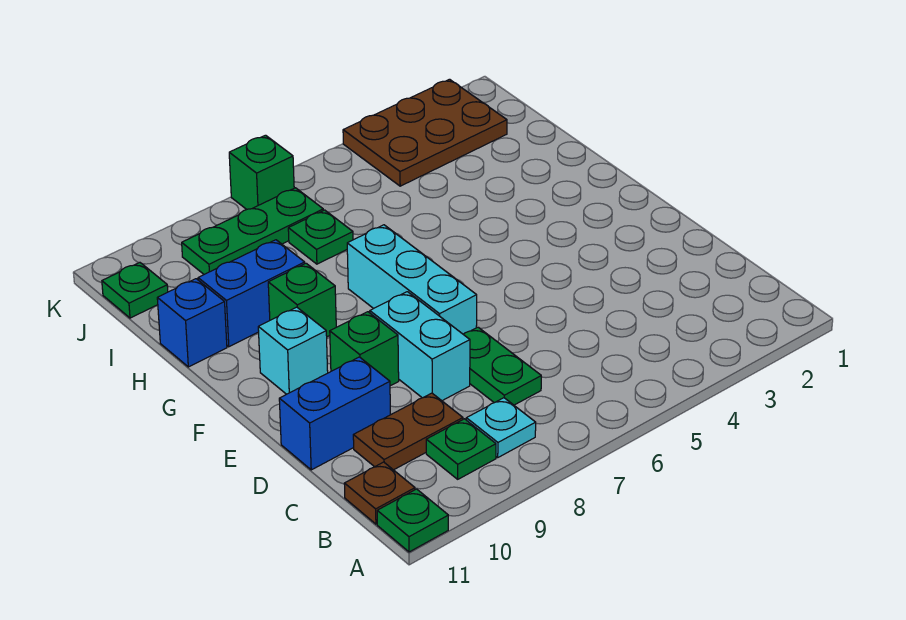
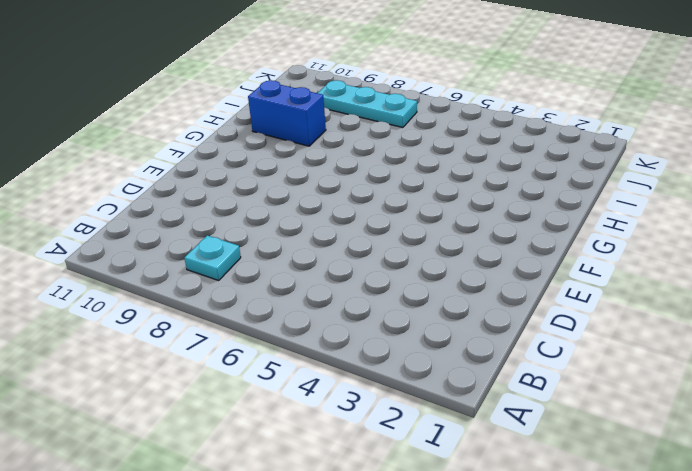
cyan 1x3 plate [318,80,417,128] -> green 1x3 plate [182,188,323,274]
none -> green 1x1 plate [377,489,448,552]
none -> green 1x1 plate [426,419,496,479]
none -> brown 1x1 plate [344,462,415,524]

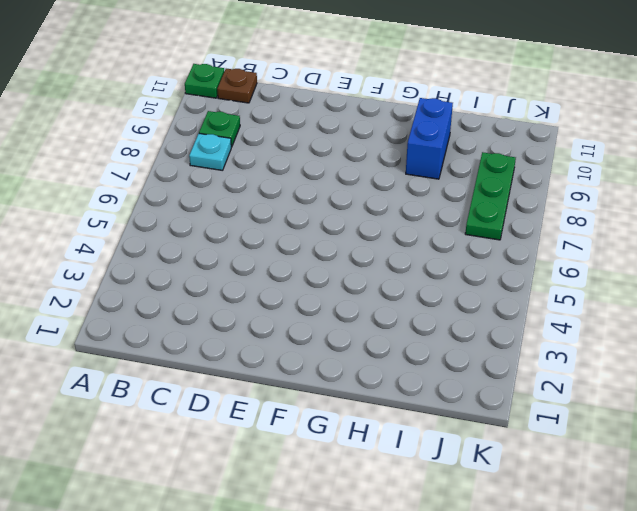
none -> green 1x2 plate [463,327,541,405]
none -> brown 1x2 plate [353,393,463,470]
none -> cyan 1x2 brick [370,292,470,401]

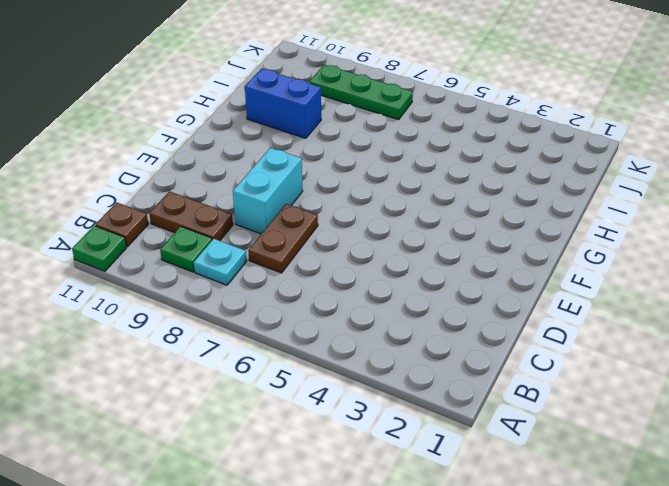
brown 1x2 plate [248,204,318,273] -> green 1x2 plate [463,327,541,405]
none -> blue 1x2 brick [279,357,390,470]
none -> cyan 1x3 brick [347,225,477,334]
none -> green 1x1 brick [330,312,399,386]

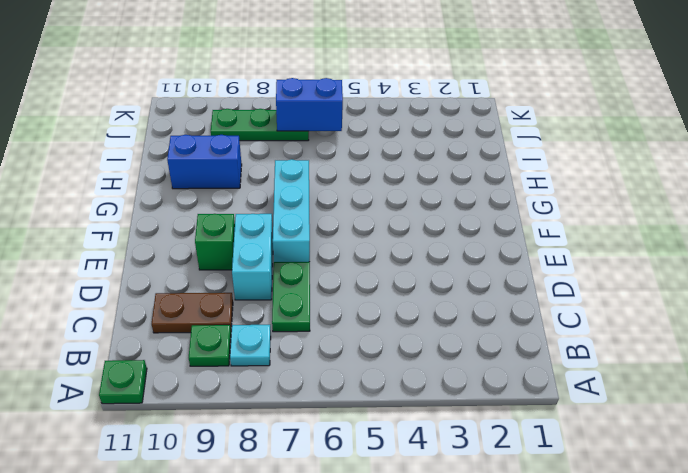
blue 1x2 brick [276,78,343,131] -> blue 1x2 brick moved to [279,357,390,470]
none -> brown 1x1 plate [344,462,415,524]
none -> cyan 1x1 brick [258,307,328,394]
none -> green 1x1 brick [268,263,336,337]

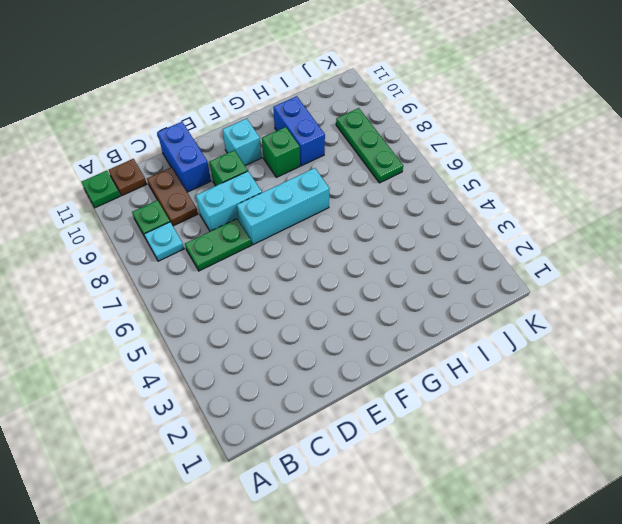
none -> blue 1x1 brick [157,279,227,367]
none -> green 1x1 plate [288,210,353,264]
none -> brown 2x3 plate [343,79,507,186]

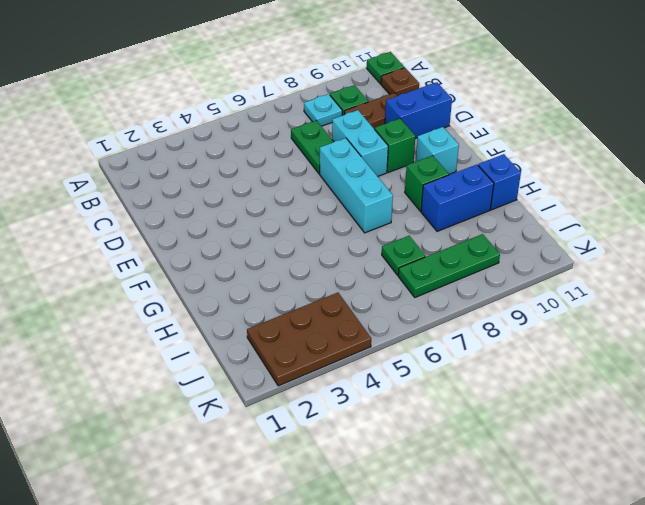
none -> green 1x1 plate [102,263,168,318]
none -> green 1x1 brick [229,135,294,209]

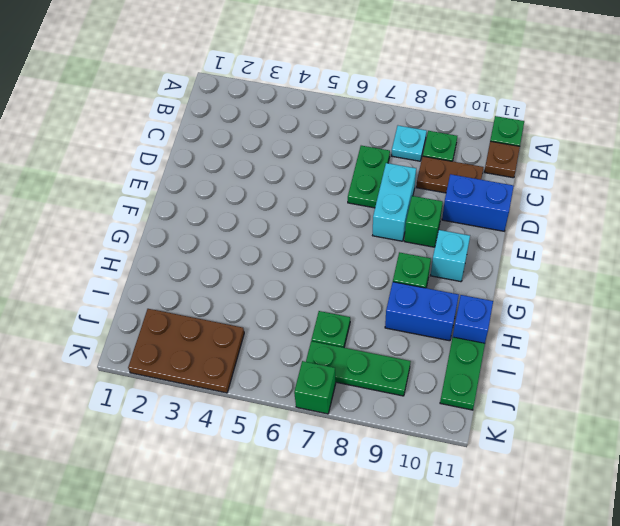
green 1x2 plate [440,337,485,410] -> green 1x1 plate [102,263,168,318]
none -> cyan 1x3 brick [347,225,477,334]

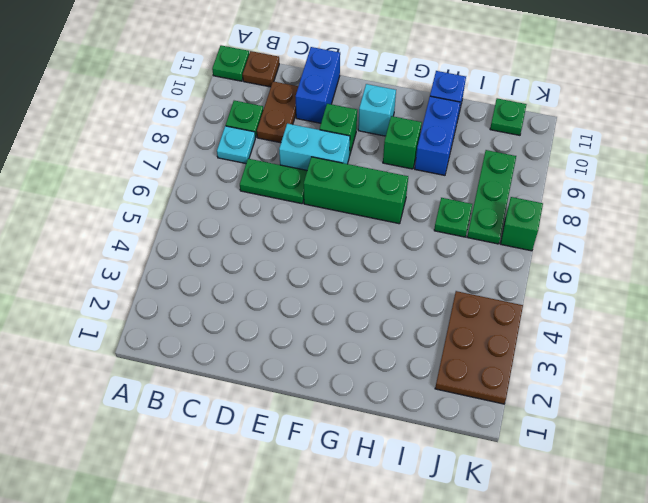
green 1x3 brick [304,157,408,224] -> cyan 1x3 brick [347,225,477,334]

